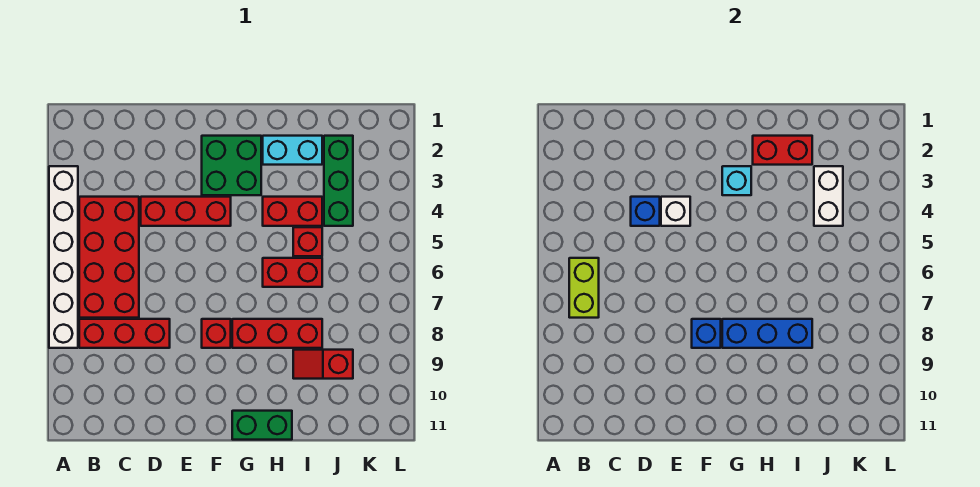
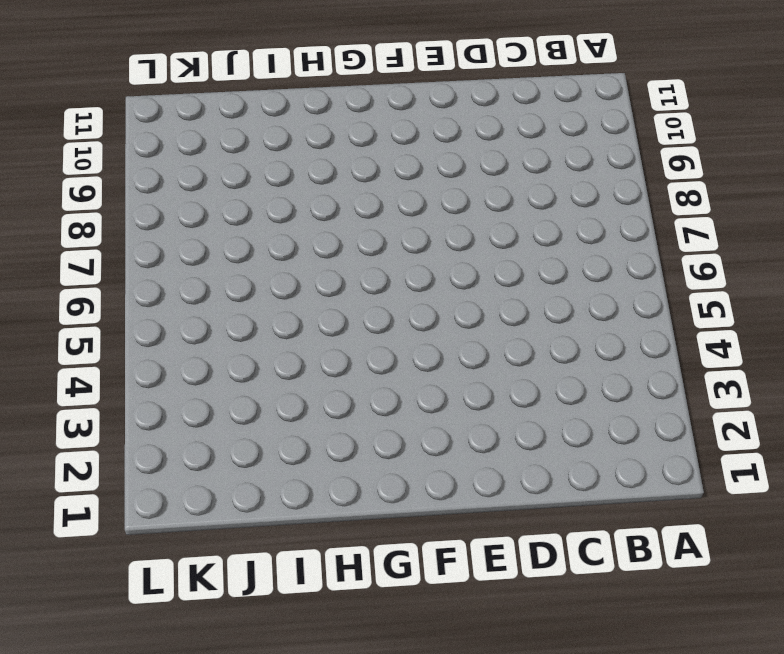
none -> white 1x6 brick [49,166,78,348]
none -> red 2x4 brick [79,197,139,318]
none -> red 1x3 brick [79,319,170,348]

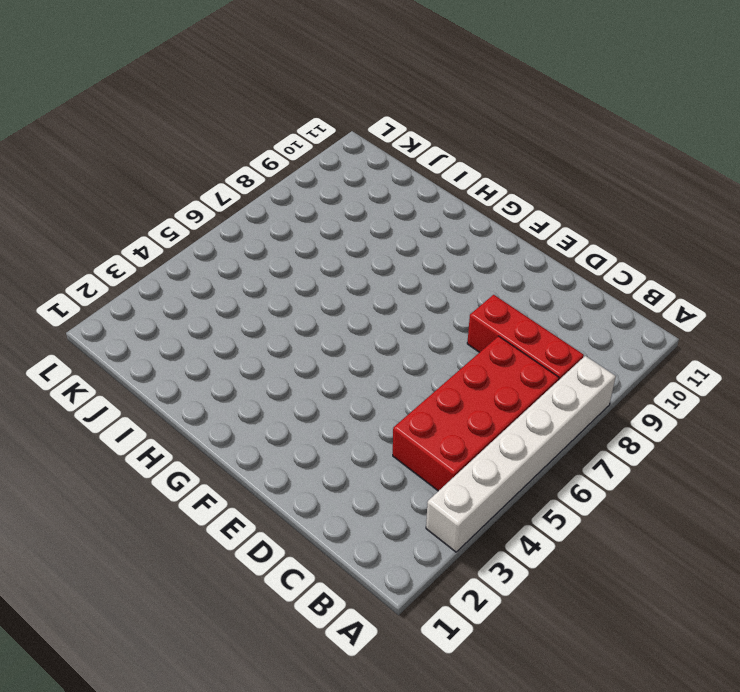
none -> red 1x3 brick [141,197,231,226]
none -> green 2x2 brick [202,136,261,195]
none -> red 1x1 brick [202,319,231,348]

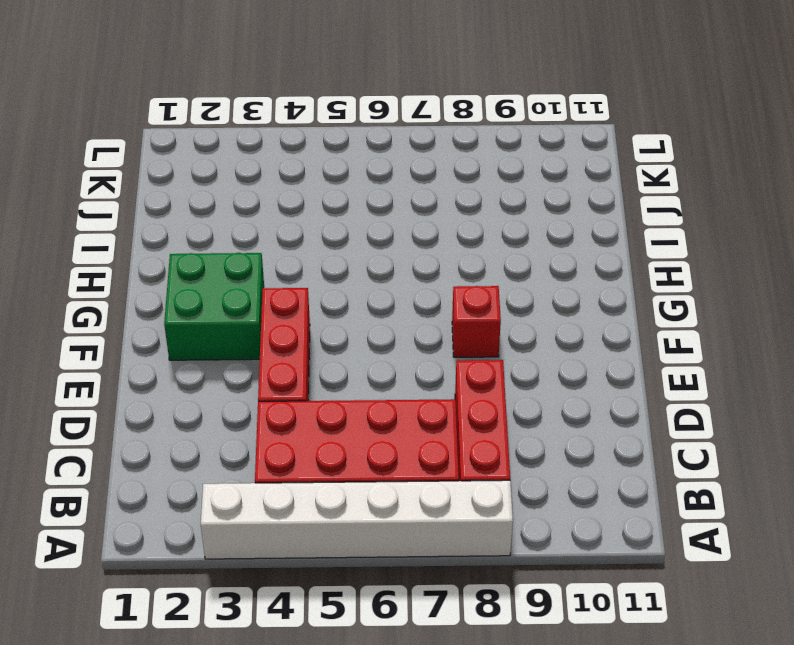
none -> red 1x3 brick [232,319,322,348]
none -> green 1x2 brick [232,411,292,440]
none -> cyan 1x2 brick [263,136,322,165]

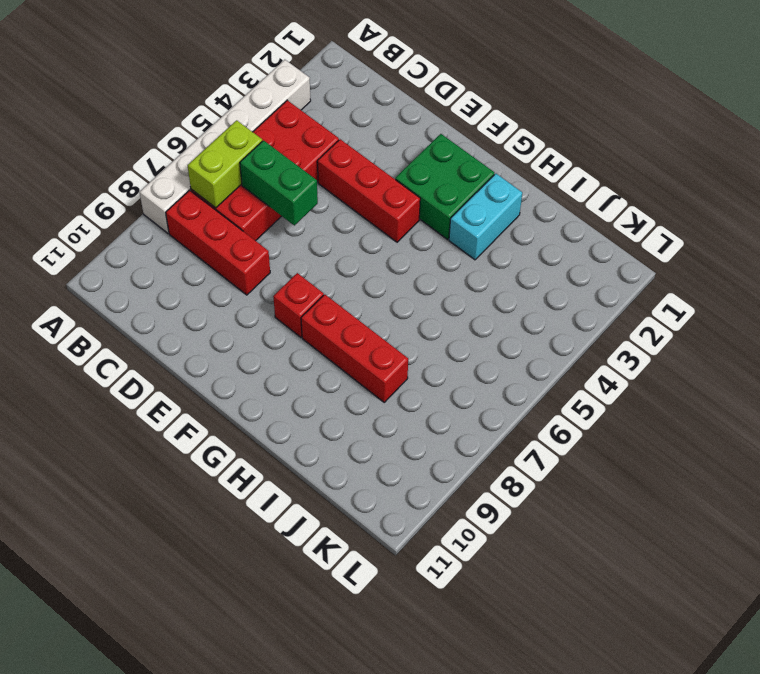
green 1x2 brick [240,140,318,225] -> green 1x2 brick moved to [232,411,292,440]
cyan 1x2 brick [449,174,522,260] -> cyan 1x2 brick turned to [263,136,322,165]
none -> red 1x2 brick [263,197,322,226]
none -> red 1x2 brick [263,258,322,287]
none -> red 1x1 brick [293,227,322,256]

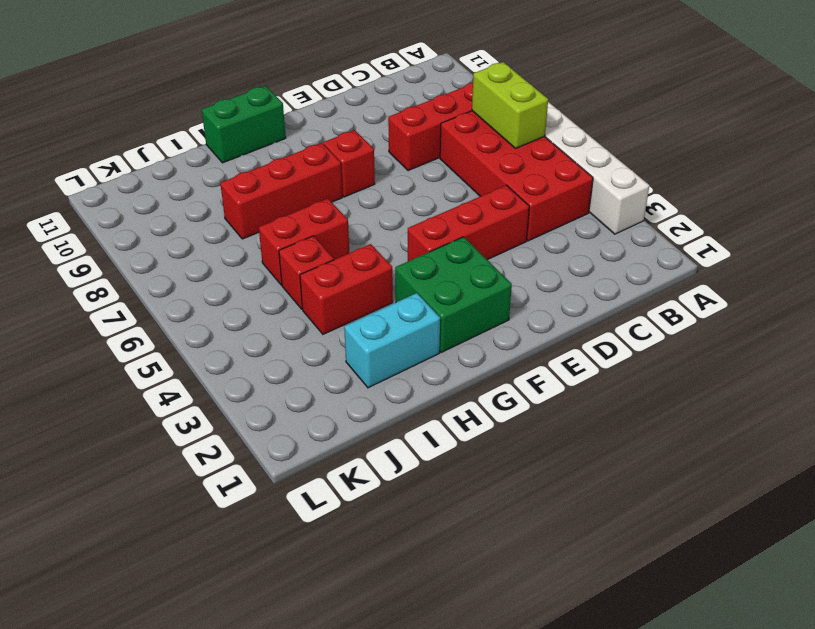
none -> red 1x2 slope [293,350,353,379]
none -> green 1x3 brick [324,136,353,226]
none -> blue 1x1 brick [631,197,660,226]

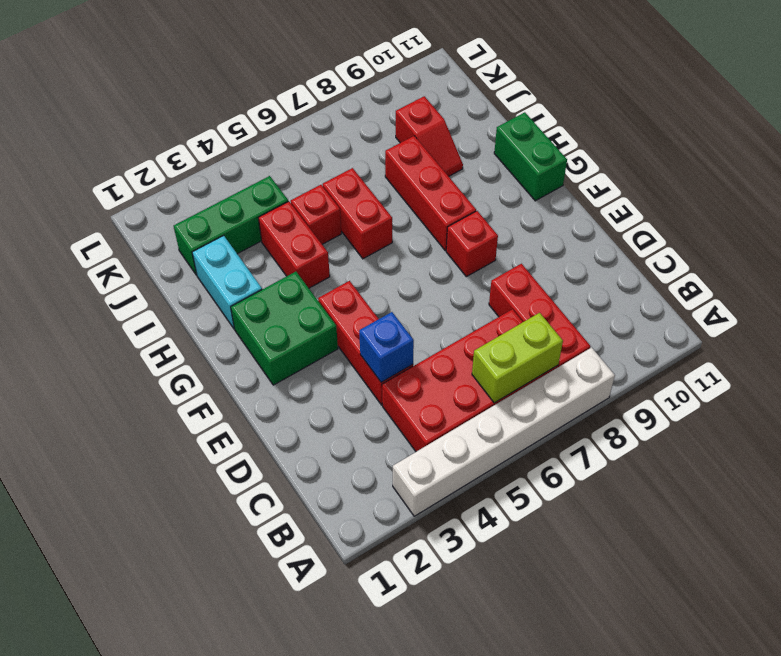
none -> white 1x1 brick [661,197,690,226]
none -> blue 1x1 brick [692,319,721,348]
none -> cyan 1x1 brick [722,166,751,195]

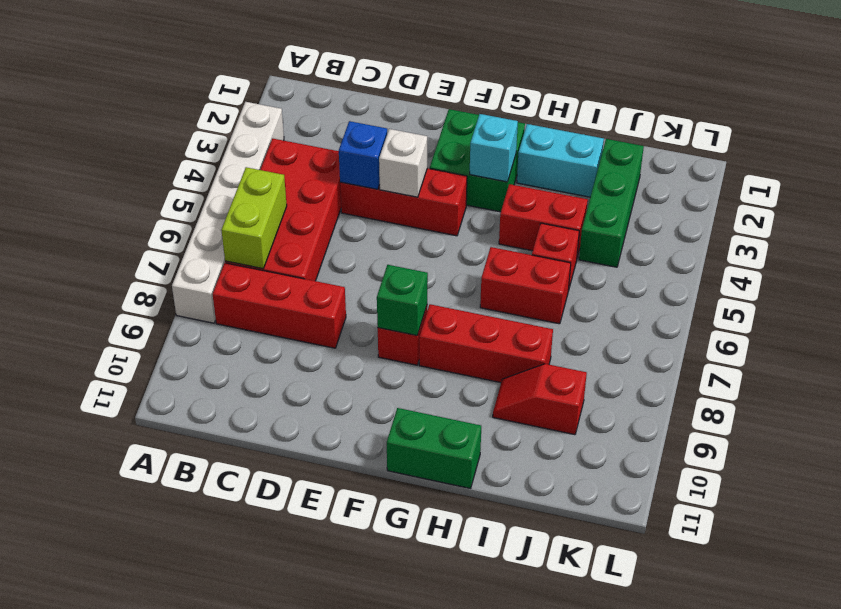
green 1x1 brick [377,265,428,335] -> blue 1x1 brick [692,319,721,348]
none -> blue 1x3 brick [722,319,812,348]
none -> red 1x2 brick [753,136,812,165]
none -> white 1x2 brick [814,166,843,226]

